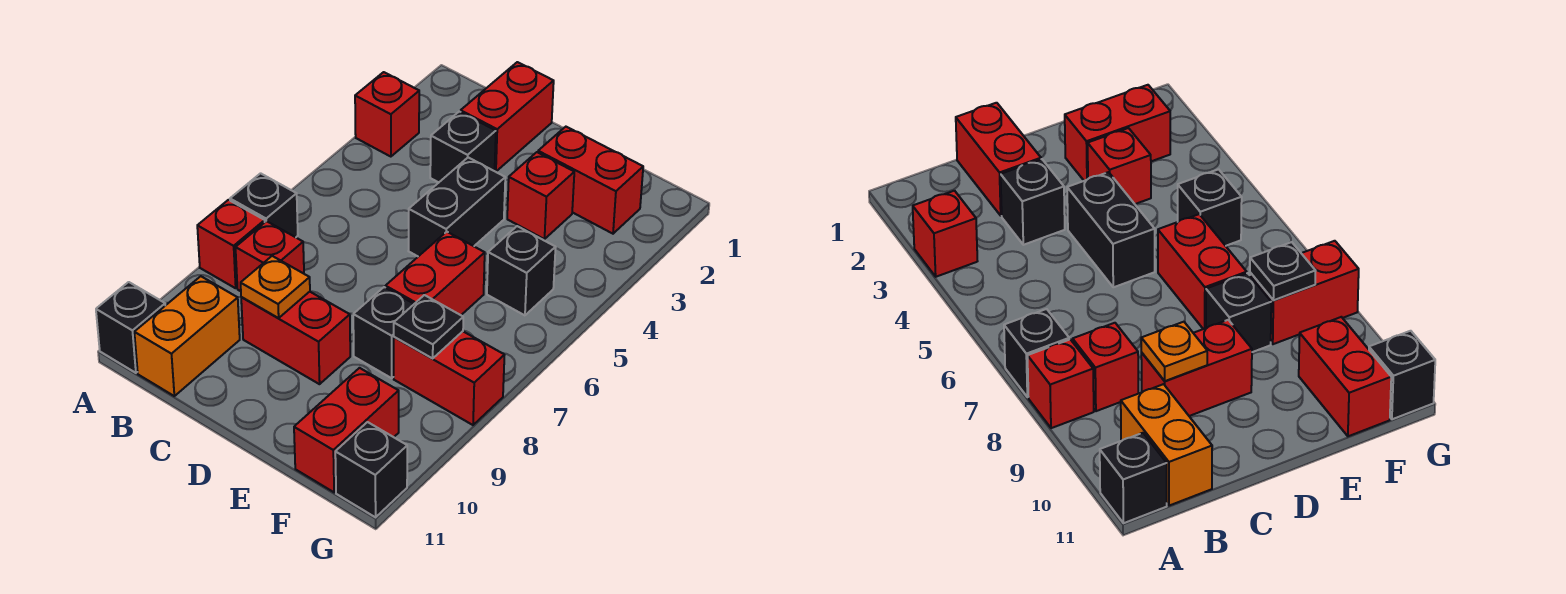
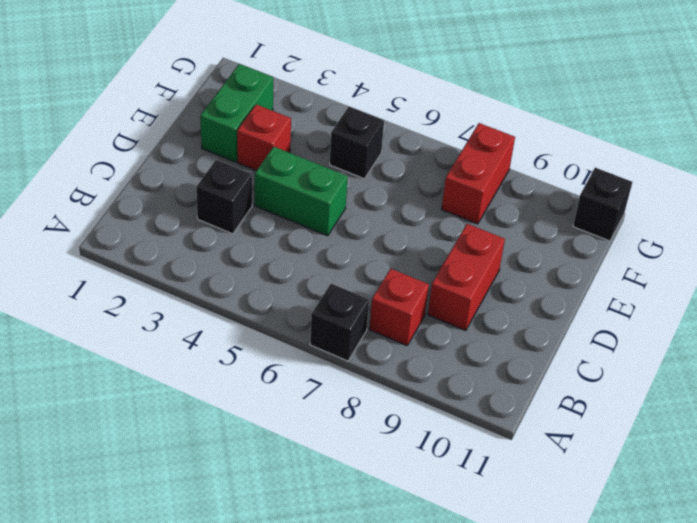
green 1x2 brick [255,147,348,236] -> black 1x2 brick [409,157,505,256]
green 1x2 brick [200,64,273,162] -> red 1x2 brick [538,127,643,234]
none -> red 1x1 brick [355,72,419,157]
none -> red 1x1 brick [197,200,265,288]
none -> black 1x1 brick [96,282,165,373]

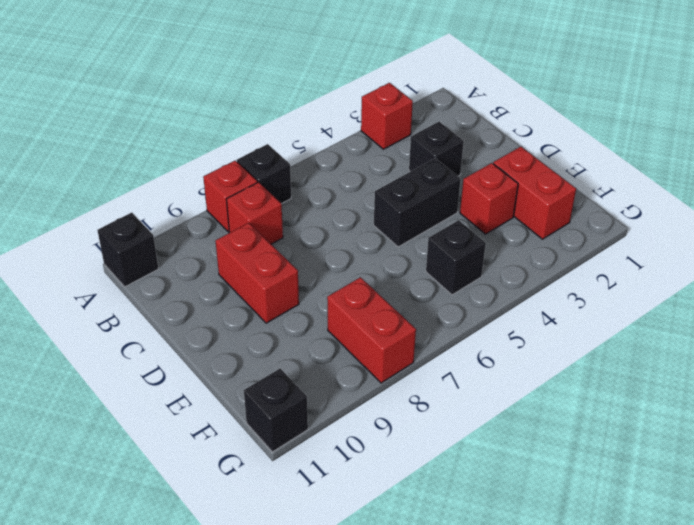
none -> orange 1x2 brick [134,276,240,396]
none -> red 1x2 brick [461,62,554,172]
none -> red 1x2 brick [385,232,485,315]

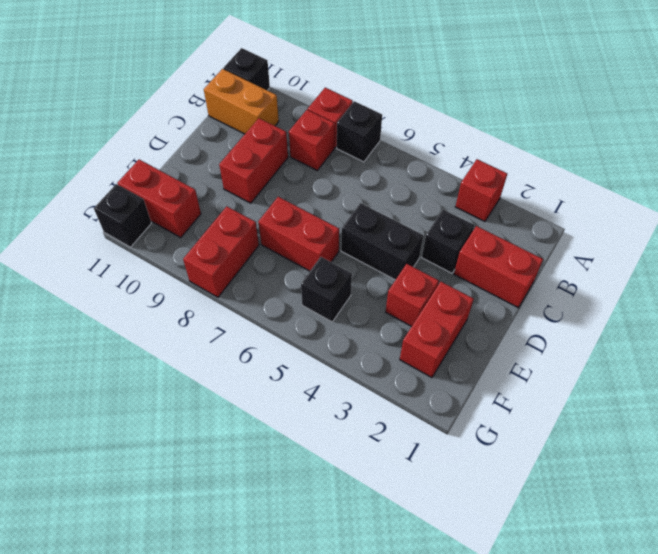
none -> black 1x1 brick [353,287,414,378]
none -> orange 1x1 plate [241,256,310,318]
none -> black 1x1 plate [394,295,463,358]

